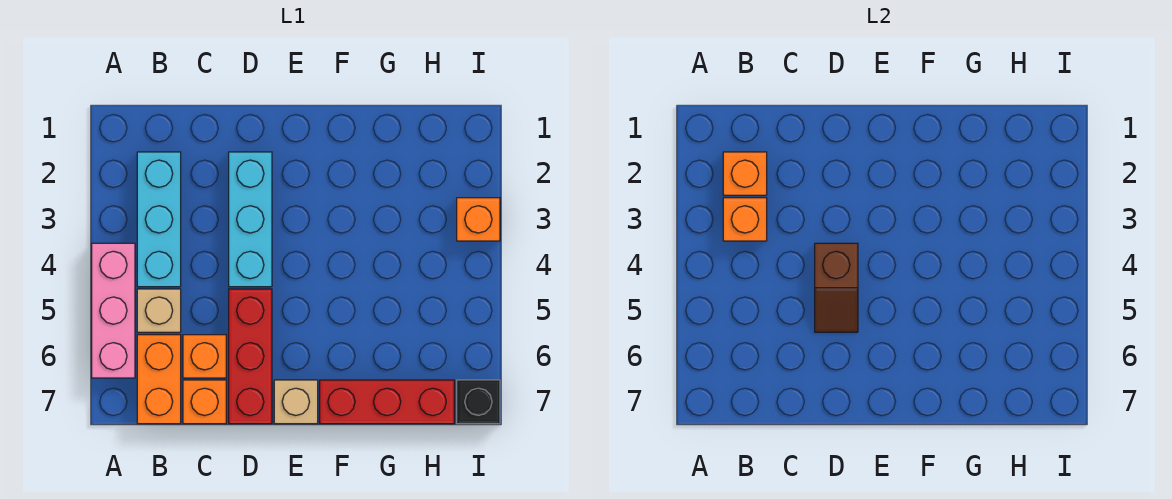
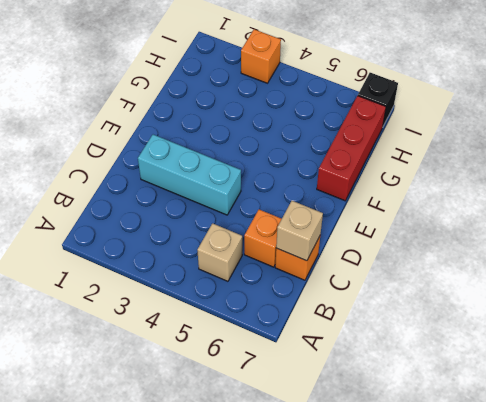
tan 1x1 brick [276,201,323,261] -> tan 1x1 brick moved to [274,380,318,424]
none -> pink 1x3 brick [92,243,135,378]
none -> cyan 1x3 brick [137,152,181,287]
none -> orange 1x2 brick [137,335,181,424]

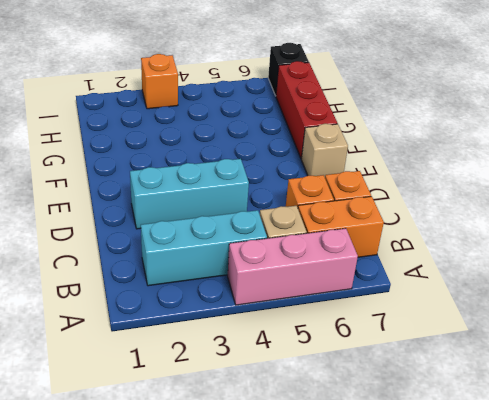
none -> red 1x3 brick [229,289,272,424]
none -> orange 1x1 brick [723,152,767,195]
none -> orange 1x1 brick [723,198,767,241]

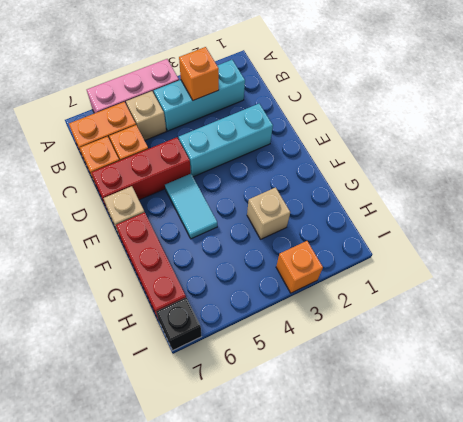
cyan 1x2 tile [165,174,217,239] -> none
tan 1x1 brick [247,187,290,239] -> none
none -> orange 1x1 brick [723,152,767,195]
none -> brown 1x2 slope [815,243,858,332]

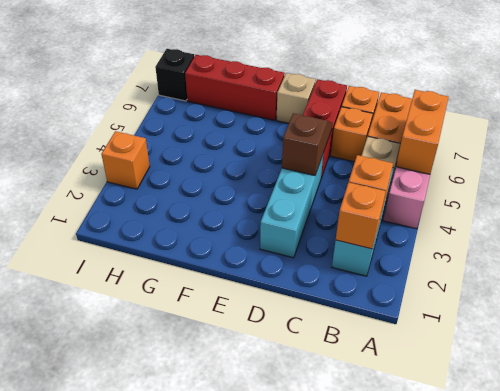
orange 1x2 brick [396,90,449,174] -> none

